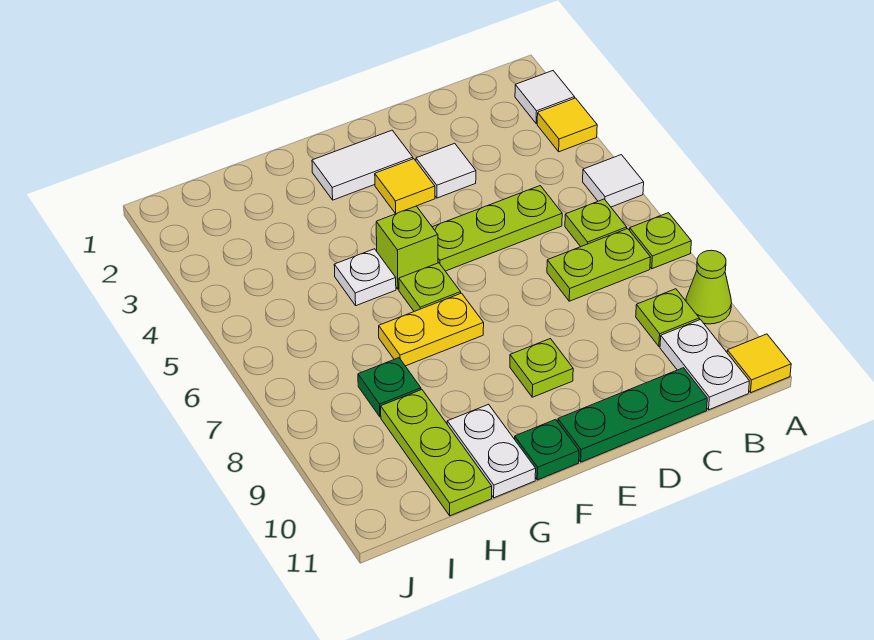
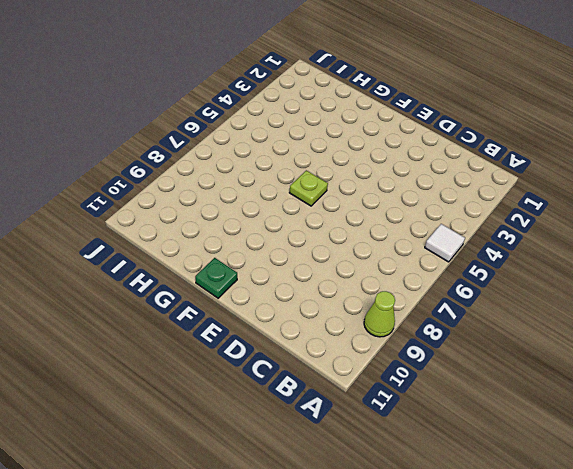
none -> white 1x1 tile [515,71,575,124]
none -> yellow 1x1 tile [537,98,597,152]
none -> lime 1x1 plate [630,213,691,269]

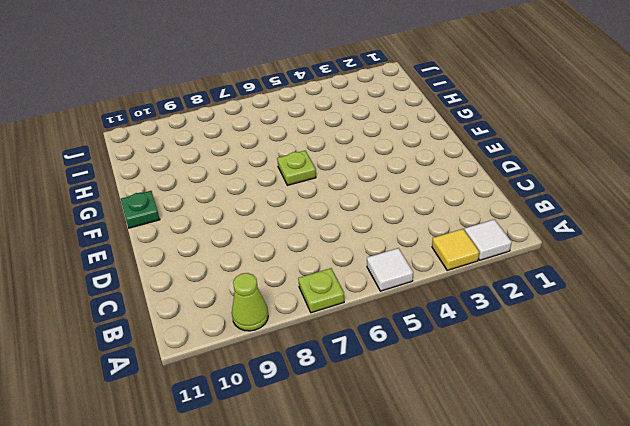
none -> yellow 1x1 tile [727,334,791,392]
none -> lime 1x1 plate [565,199,627,247]
none -> lime 1x2 plate [547,229,651,301]

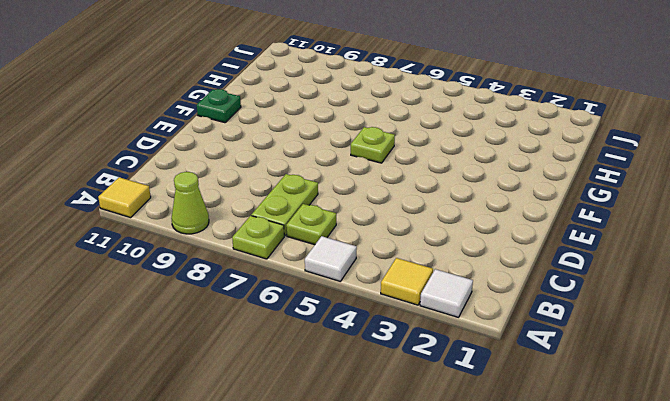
none -> lime 1x1 plate [636,289,699,346]
none -> white 1x2 plate [660,320,749,410]
none -> lime 1x3 plate [433,186,562,271]

